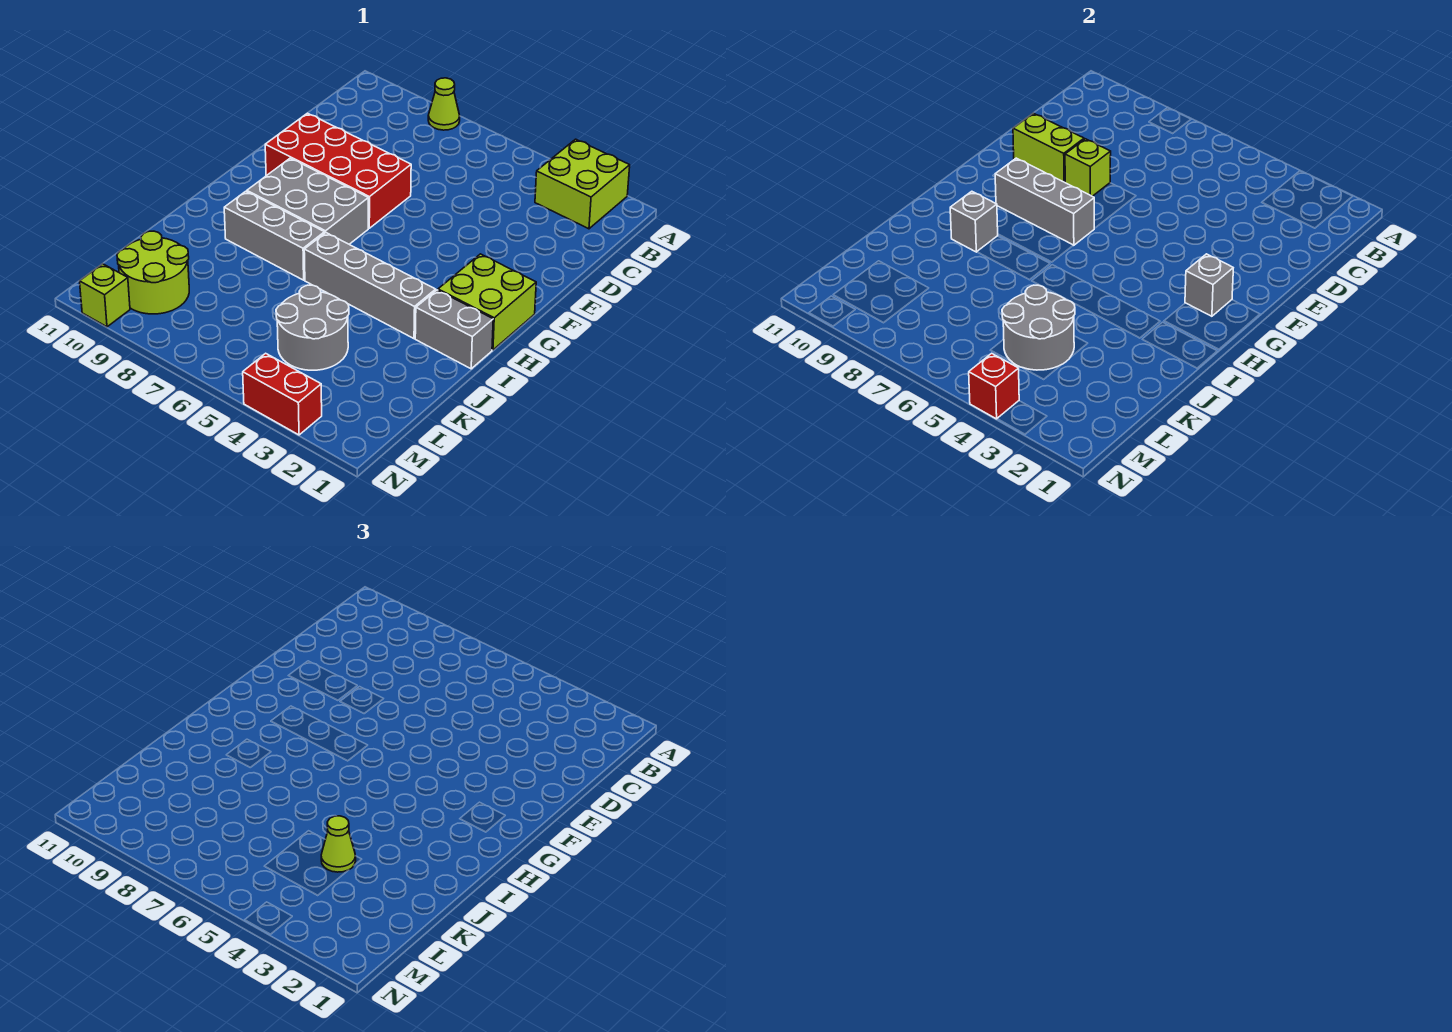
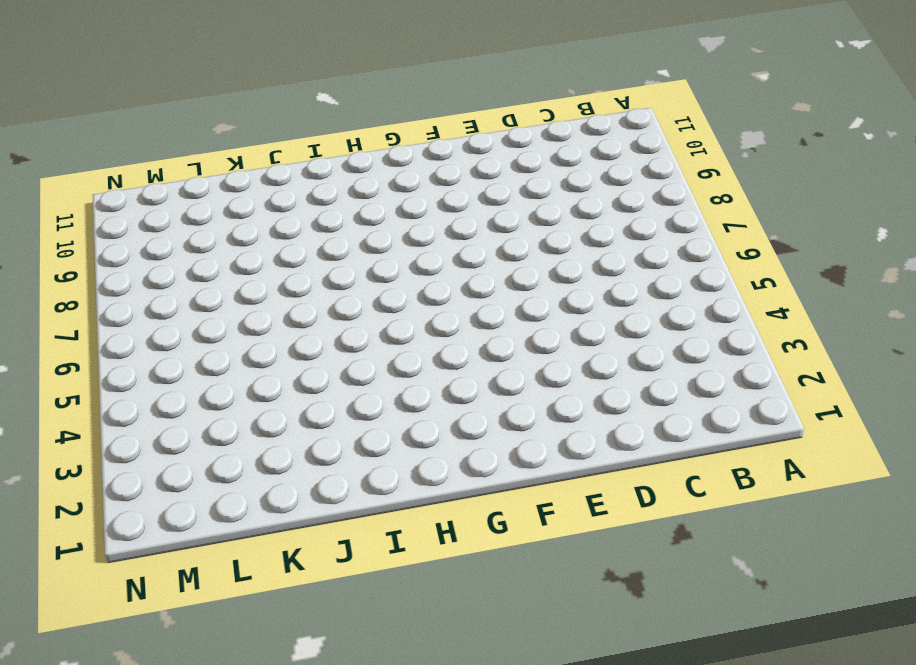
none -> lime 2x2 brick [535,139,630,229]
none -> lime 1x1 cone [428,78,460,130]
none -> red 2x4 brick [265,113,411,228]

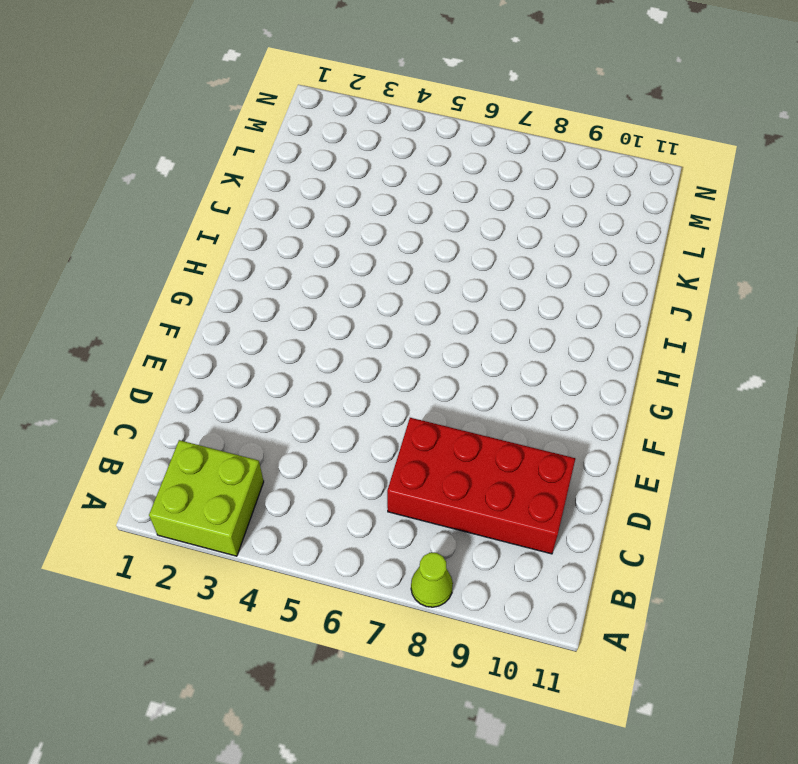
red 2x4 brick [387,418,575,554] -> red 2x4 brick moved to [265,113,411,228]
none -> lime 2x2 brick [438,254,536,350]
none -> grey 2x3 brick [247,158,368,244]
none -> grey 1x2 brick [415,290,493,369]

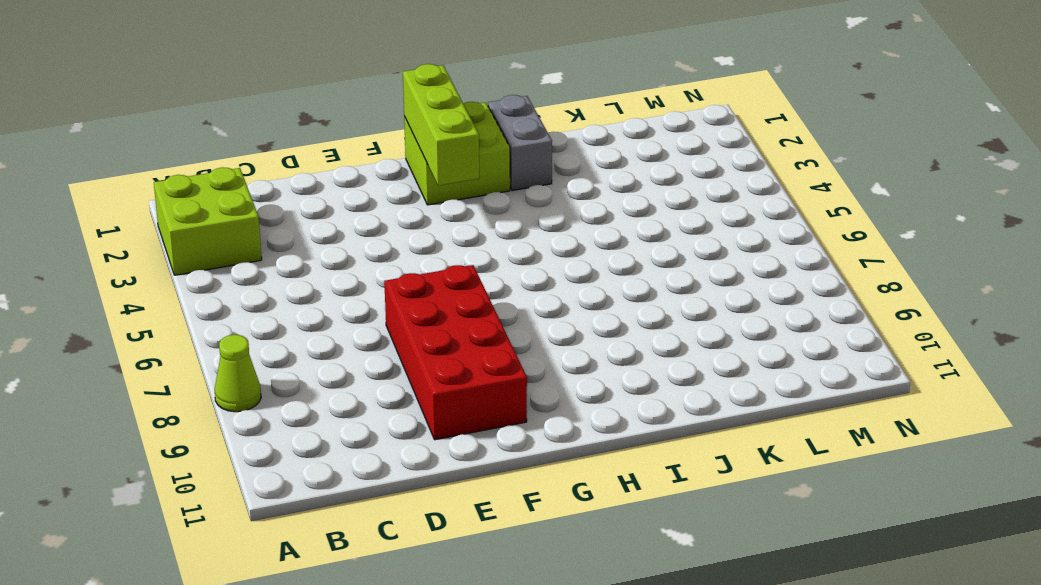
lime 1x3 brick [403,64,479,186] -> grey 1x1 brick [1185,254,1233,316]
none -> grey 2x3 brick [247,158,368,244]
none -> grey 1x4 brick [304,233,436,339]
none -> grey 1x3 brick [224,191,325,280]

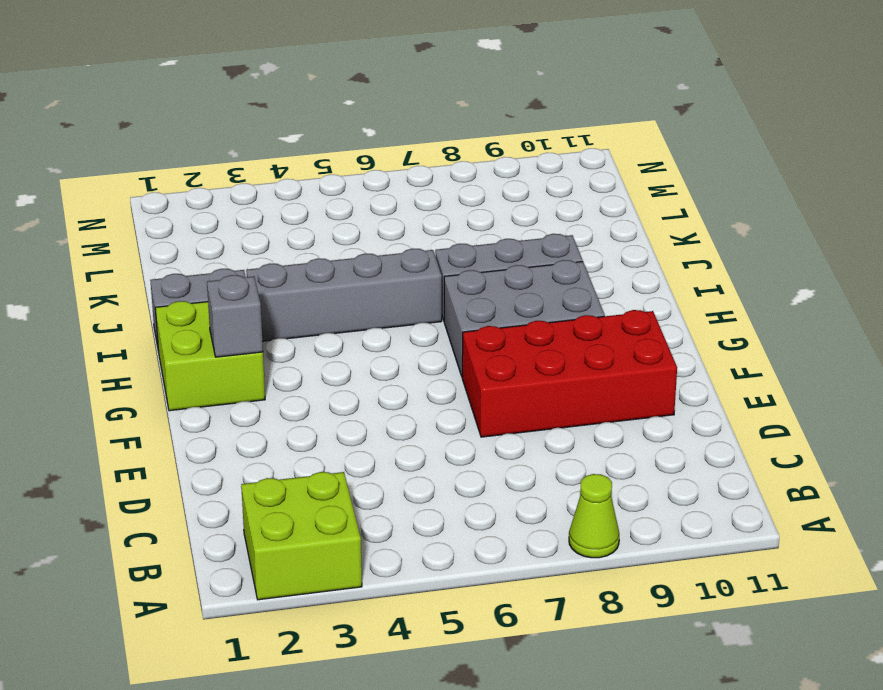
none -> grey 2x2 round brick [276,285,349,370]
none -> lime 2x2 round brick [117,231,189,314]
none -> red 1x2 brick [243,353,322,435]

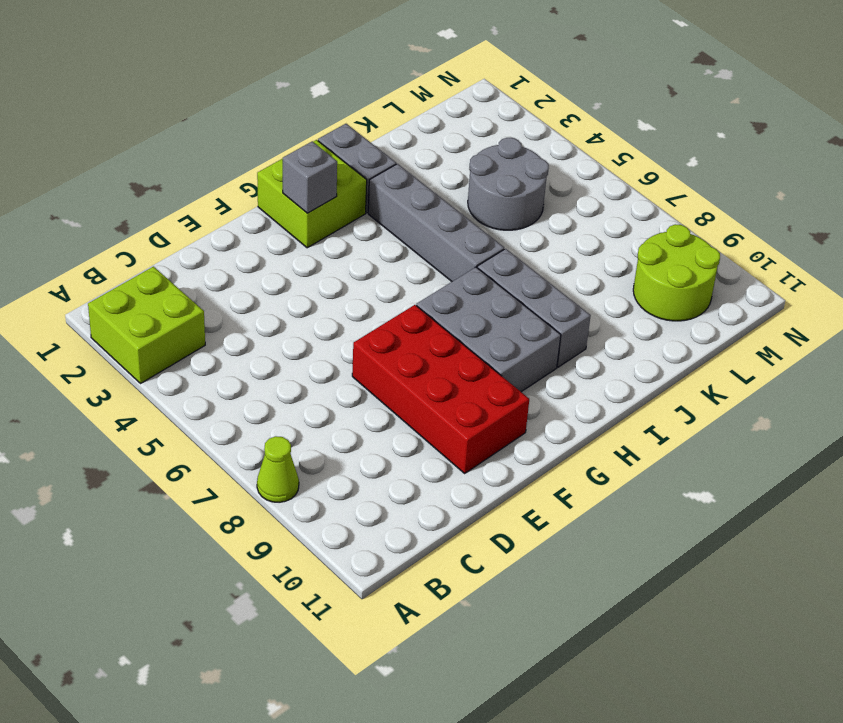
none -> red 1x2 brick [243,353,322,435]
none -> lime 1x1 brick [80,264,130,327]
none -> lime 1x1 brick [1065,139,1111,196]

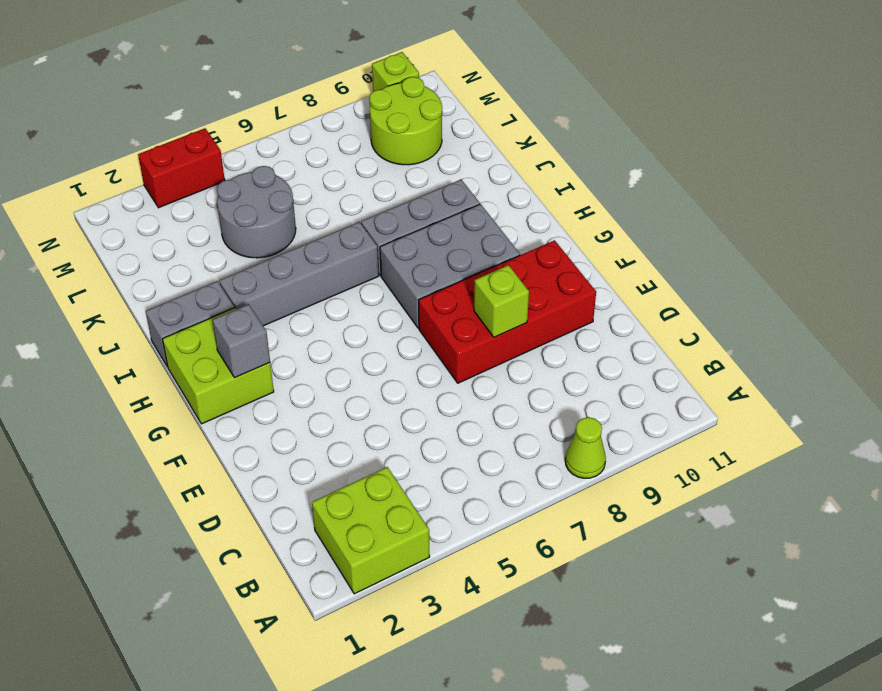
none -> lime 1x2 brick [1013,113,1084,182]
none -> grey 1x3 brick [995,158,1095,245]
none -> grey 1x1 brick [950,191,998,252]

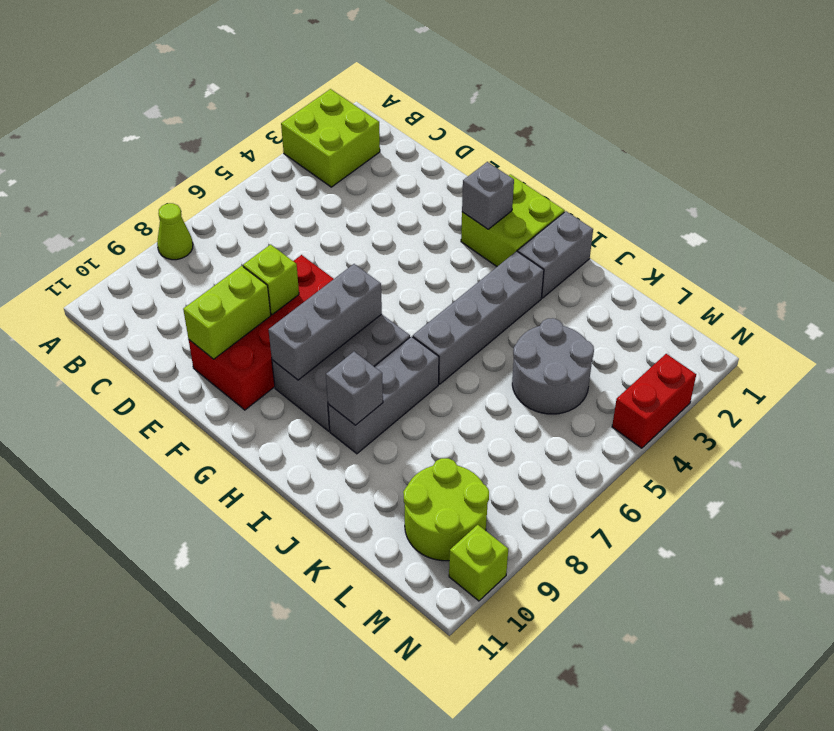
none -> grey 2x2 round brick [1002,285,1075,370]
none -> red 1x1 brick [969,353,1019,419]
none -> lime 1x1 cone [321,816,356,872]

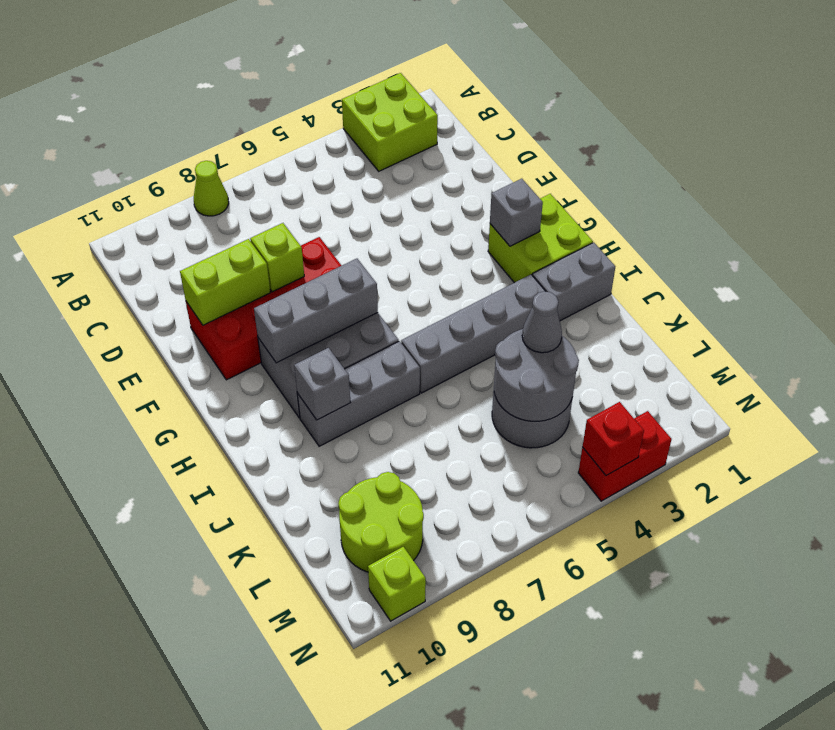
grey 1x1 cone [522,291,562,353] -> lime 1x1 cone [321,816,356,872]

